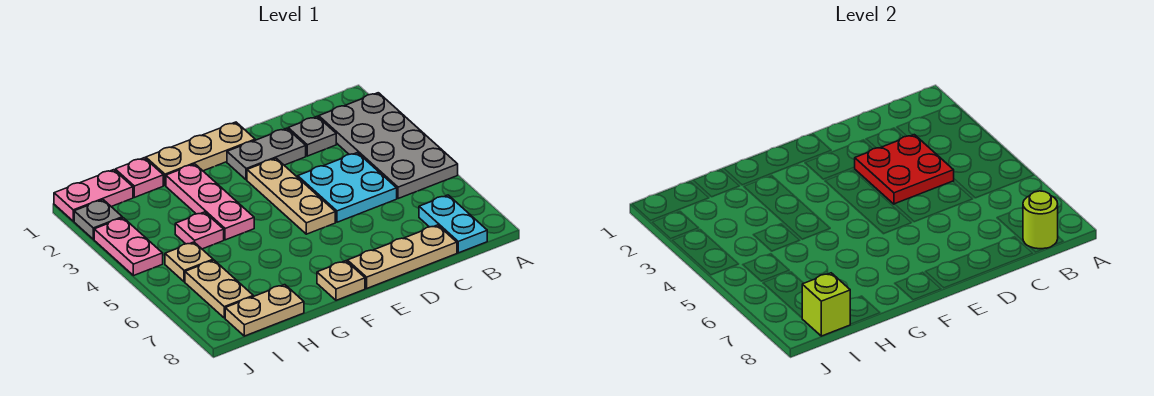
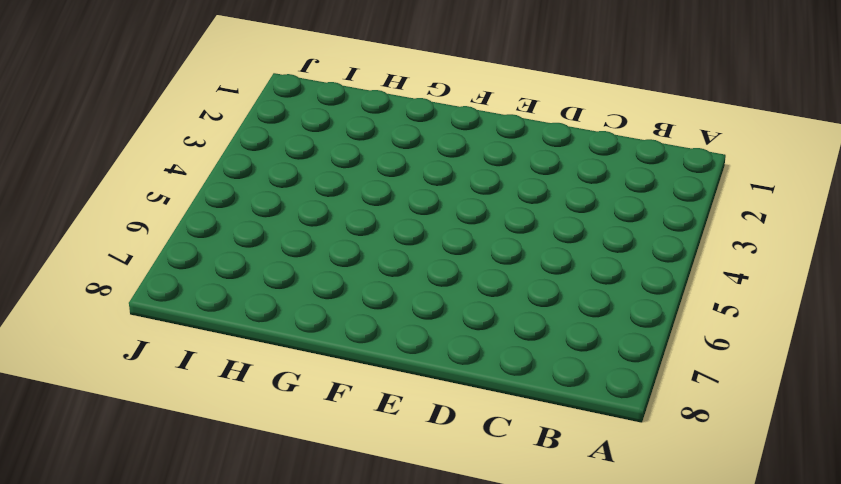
none -> grey 2x4 plate [319,93,458,199]
none -> cyan 1x2 plate [419,195,487,253]
none -> grey 1x1 plate [288,116,336,156]

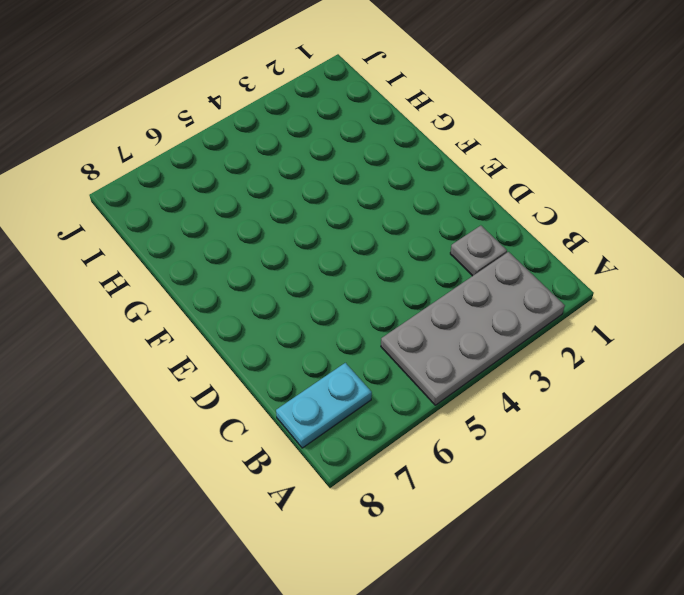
none -> cyan 2x2 plate [298,153,397,222]
none -> tan 1x3 plate [347,225,457,288]
none -> grey 1x2 plate [227,128,306,180]

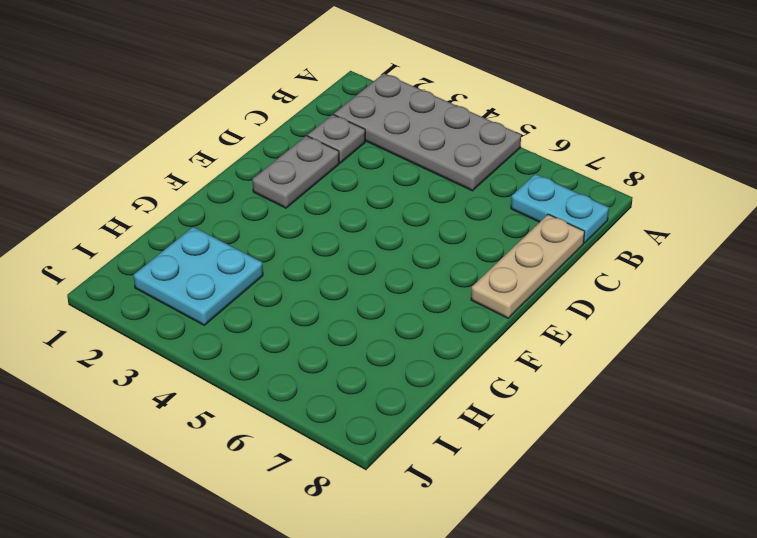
cyan 2x2 plate [134,227,263,325] -> cyan 2x2 plate moved to [298,153,397,222]
none -> tan 1x3 plate [146,122,255,186]
none -> tan 1x3 plate [247,158,335,234]
none -> tan 1x1 plate [317,261,365,300]

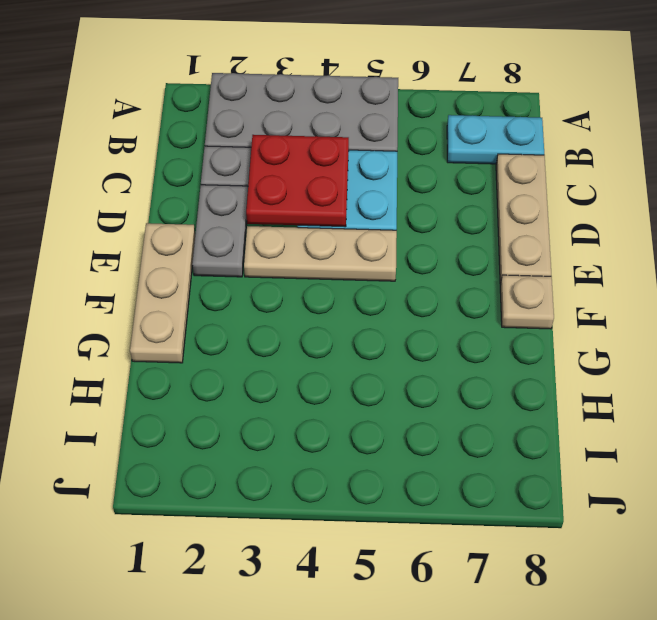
none -> pink 1x3 plate [166,164,254,240]
none -> pink 1x1 plate [115,158,163,197]
none -> pink 1x1 plate [175,212,224,249]

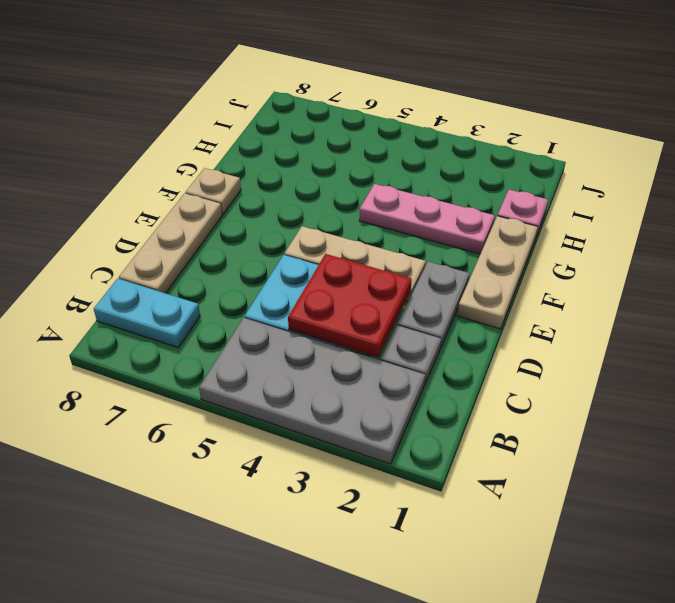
none -> pink 1x1 plate [175,212,224,249]
none -> tan 1x2 plate [225,285,304,336]
none -> pink 1x2 plate [54,170,133,221]

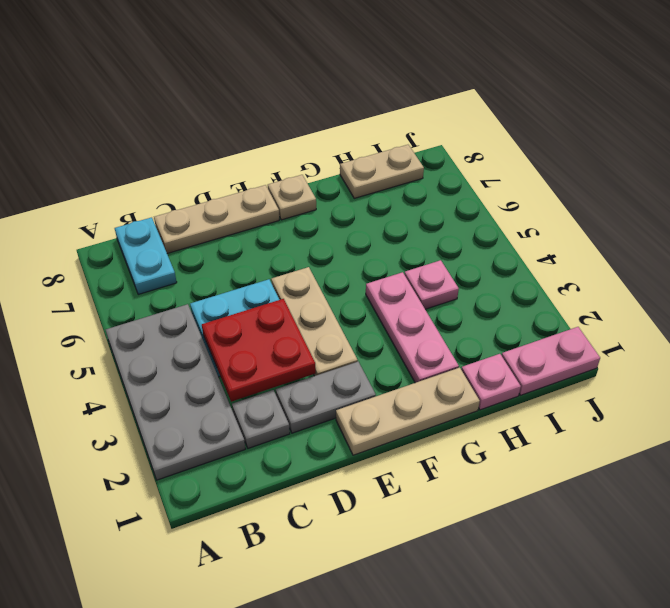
none -> tan 1x1 plate [165,242,213,282]
none -> tan 1x2 plate [185,260,253,318]
none -> grey 1x1 plate [74,200,122,239]

